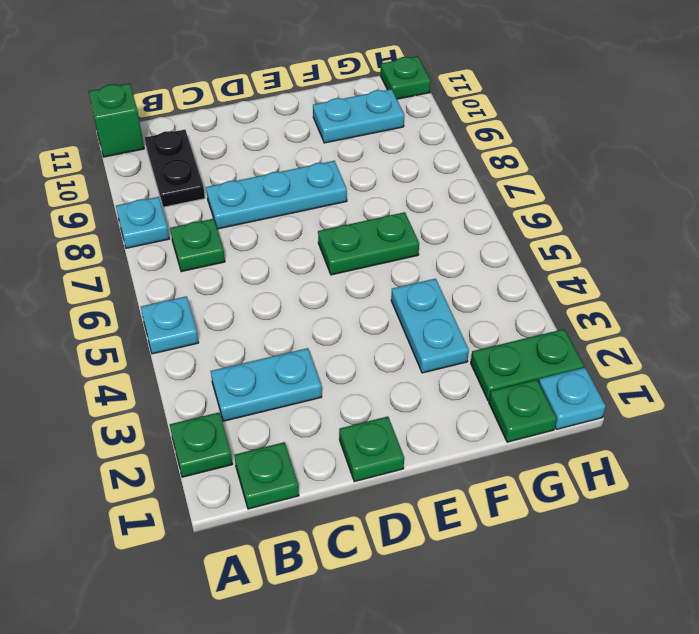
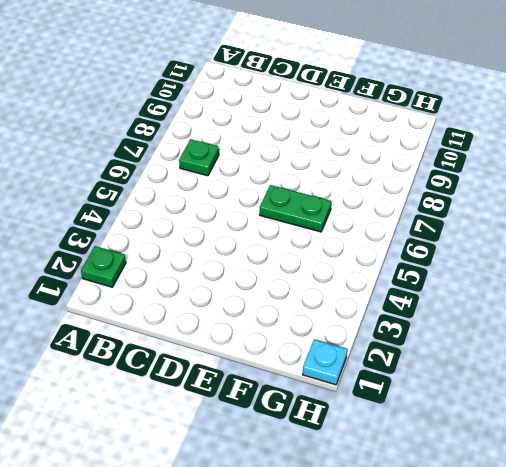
none -> cyan 1x1 plate [141,296,199,354]
none -> cyan 1x1 plate [116,197,169,248]
none -> green 1x1 brick [89,83,144,157]

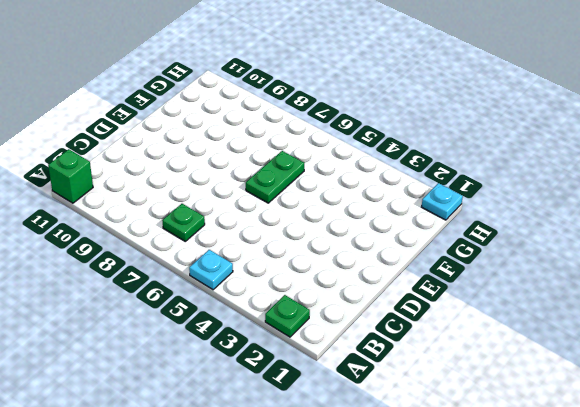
none -> cyan 1x1 plate [116,197,169,248]
none -> green 1x1 plate [234,442,299,509]
none -> cyan 1x2 plate [211,348,322,421]

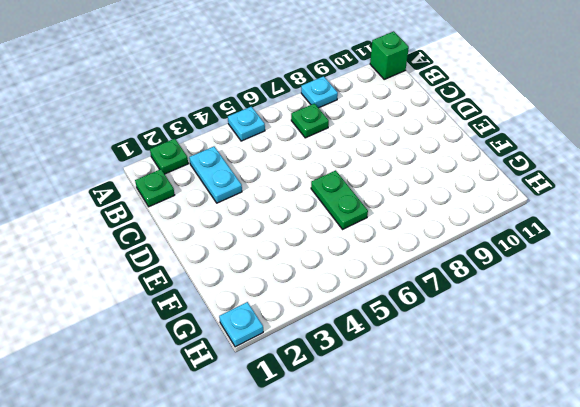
none -> black 1x2 plate [145,130,205,207]
none -> cyan 1x3 plate [206,161,347,229]
none -> green 1x1 plate [339,417,404,482]

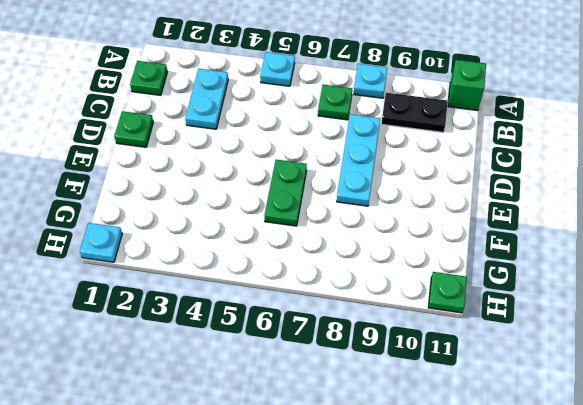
none -> green 1x1 plate [170,412,233,477]
none -> cyan 1x2 plate [391,279,469,373]
none -> cyan 1x2 plate [313,89,404,143]

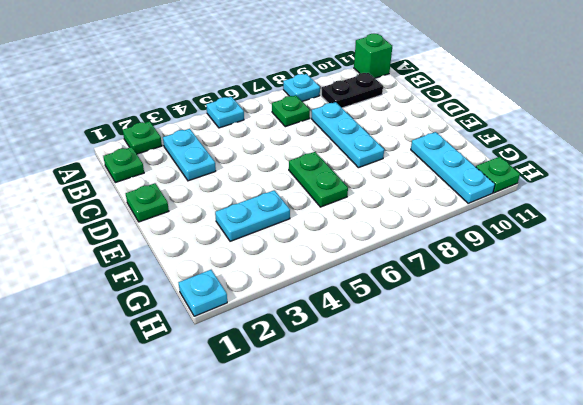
cyan 1x3 plate [411,132,495,203] -> cyan 1x2 plate [313,89,404,143]
none -> green 1x1 plate [489,379,557,442]
none -> green 1x2 plate [471,329,584,401]

